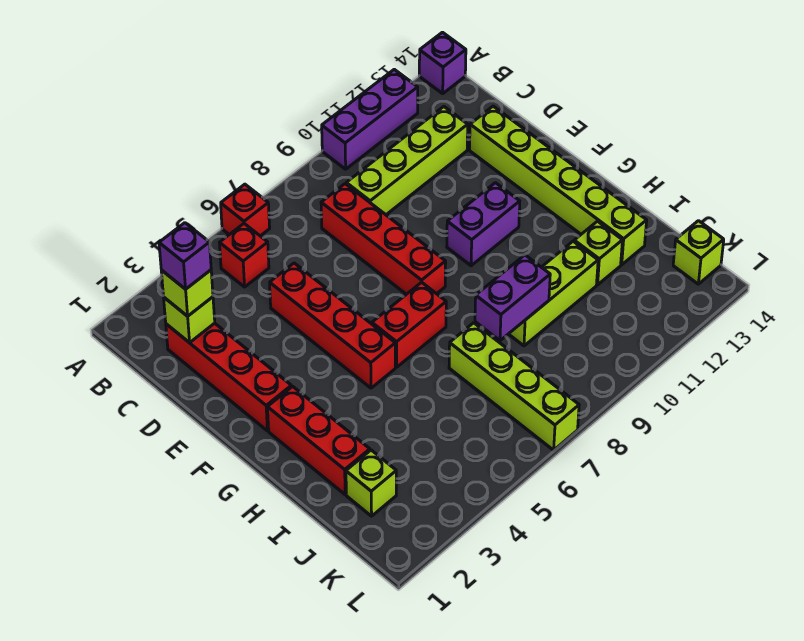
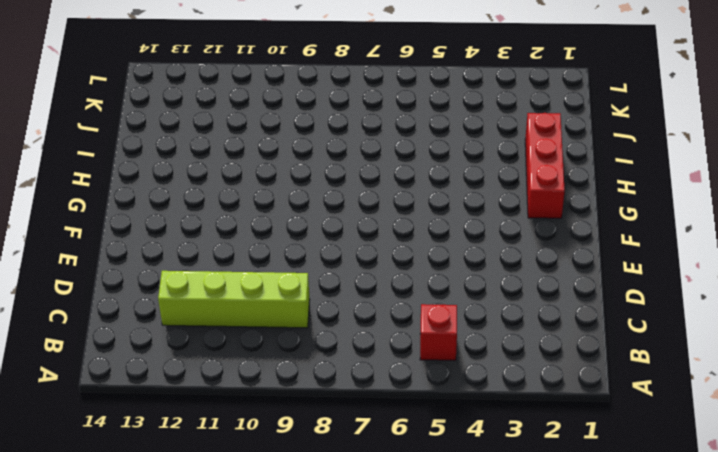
none -> red 1x1 brick [221,184,270,236]
none -> purple 1x3 brick [322,69,418,169]
none -> purple 1x1 brick [419,32,466,93]

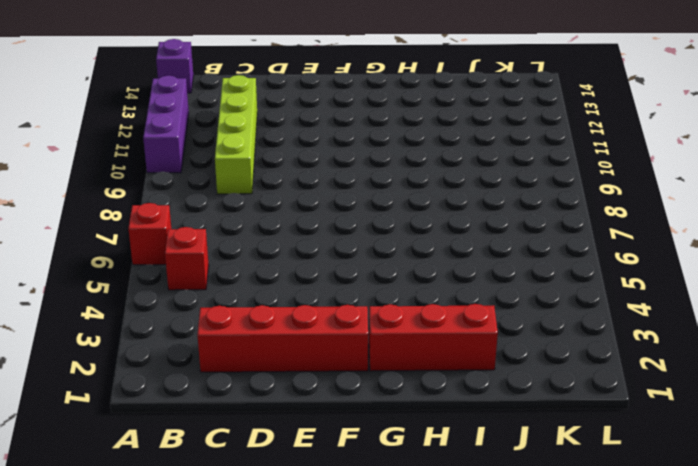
none -> red 1x4 brick [321,184,446,294]
none -> red 1x4 brick [270,263,395,388]
none -> lime 1x6 brick [470,106,647,265]

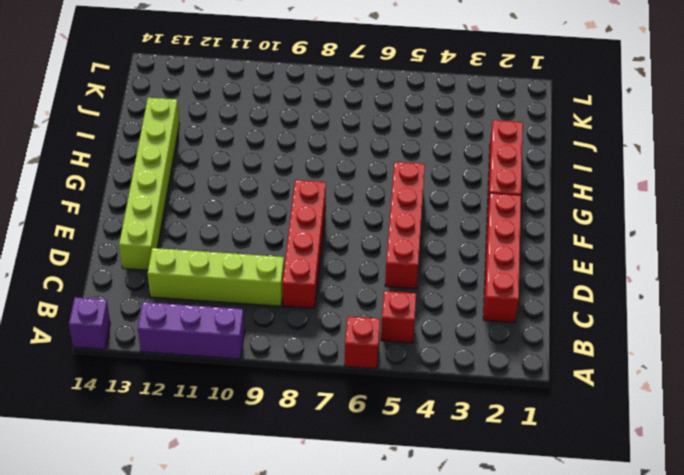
none -> purple 1x2 brick [447,183,520,266]
none -> red 1x2 brick [372,282,446,367]
none -> lime 1x4 brick [449,323,579,450]

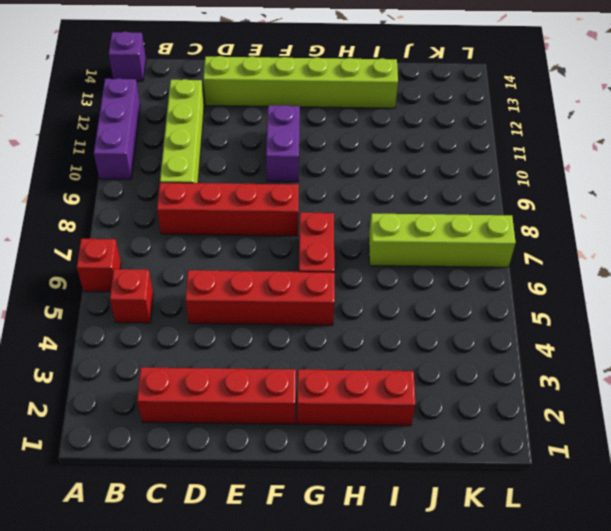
none -> lime 1x3 brick [509,241,598,346]
none -> lime 1x1 brick [574,221,622,285]
none -> lime 1x1 brick [346,450,396,516]

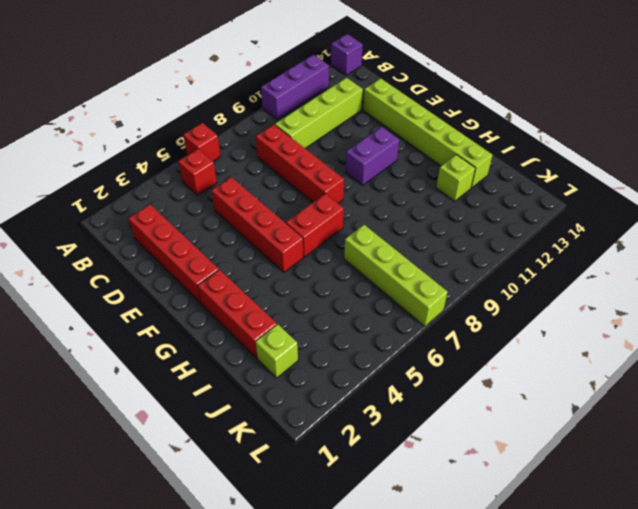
none -> lime 1x3 brick [509,241,598,346]
none -> lime 1x1 brick [673,221,724,284]
none -> lime 1x1 brick [164,297,215,343]

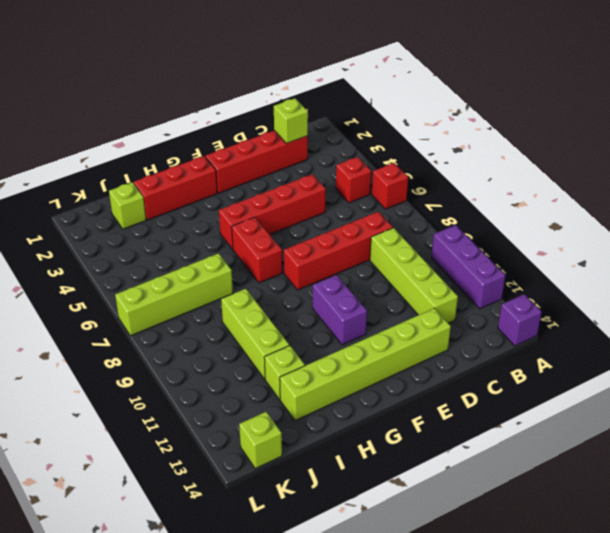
none -> purple 1x2 brick [475,255,550,340]
none -> lime 1x1 brick [161,270,213,316]
none -> purple 1x1 brick [159,223,211,289]

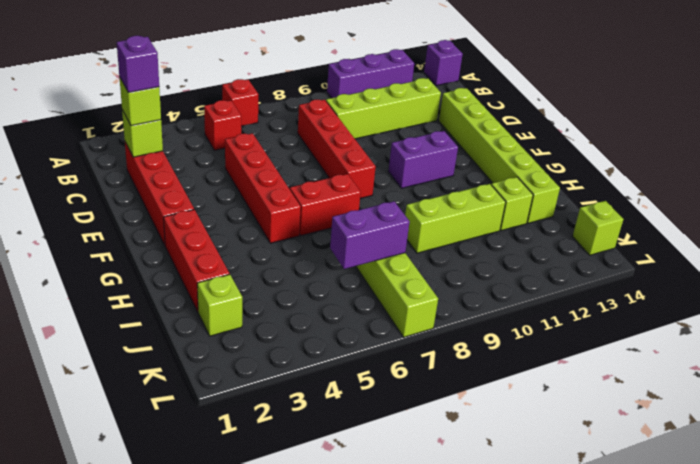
purple 1x2 brick [330,201,410,269] -> purple 1x2 brick moved to [475,255,550,340]

